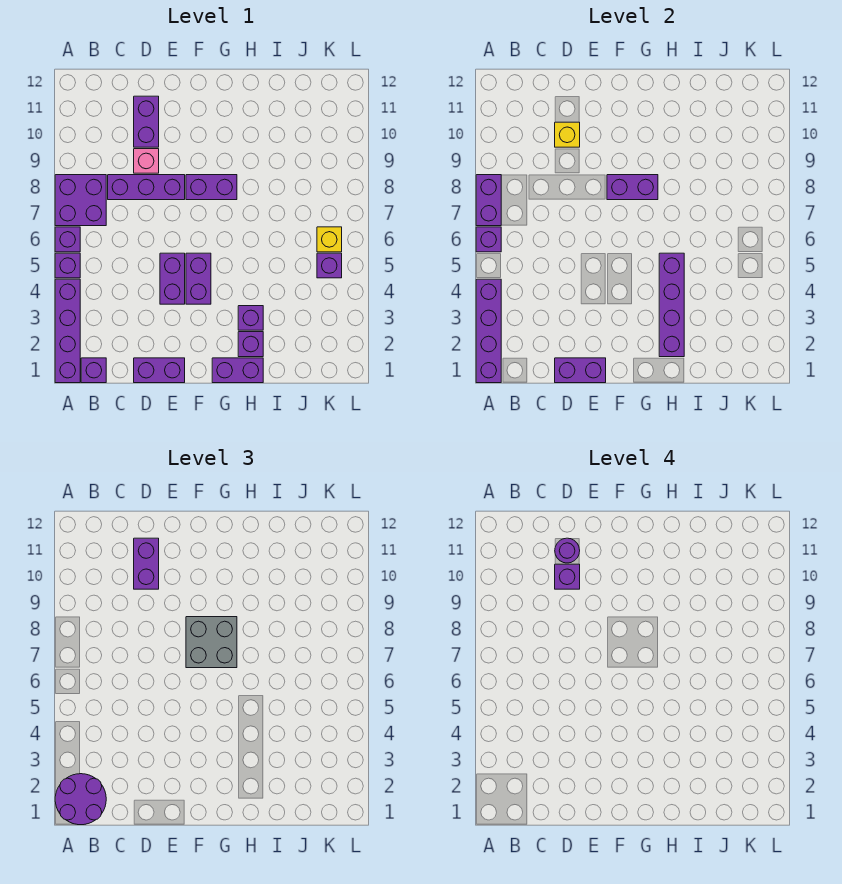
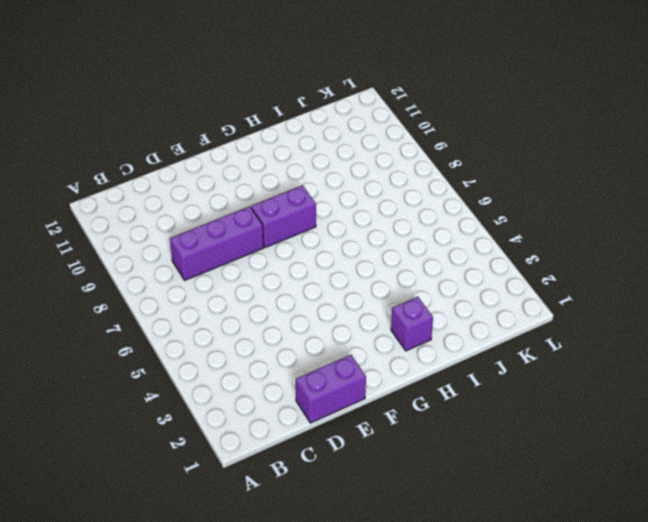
none -> purple 1x4 brick [55,279,80,383]
none -> purple 1x1 brick [55,253,80,278]
none -> purple 1x1 brick [55,227,80,252]

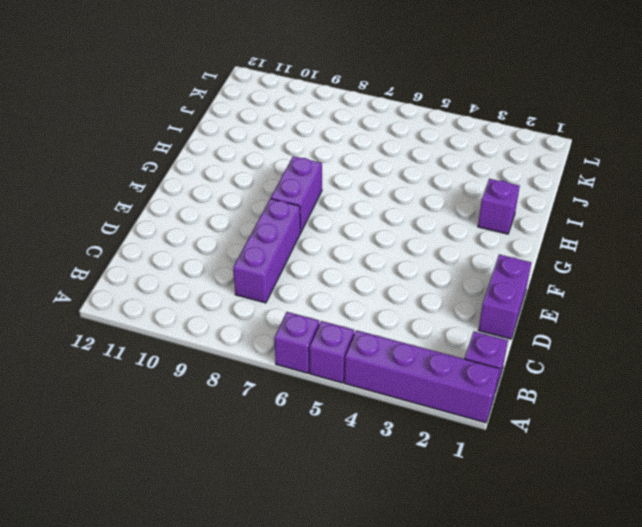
none -> purple 2x2 brick [55,175,106,226]
none -> pink 1x1 brick [134,149,159,173]
none -> purple 1x2 brick [134,96,159,147]

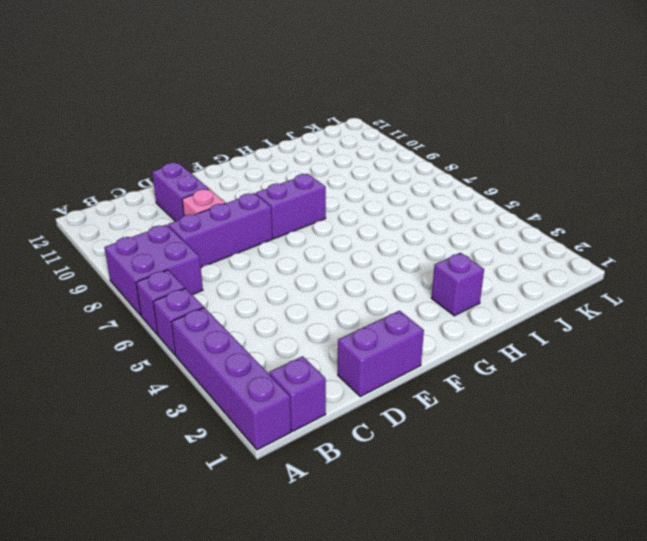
none -> purple 1x2 brick [160,253,185,304]
none -> purple 1x2 brick [186,253,211,304]
none -> purple 1x2 brick [212,358,263,383]

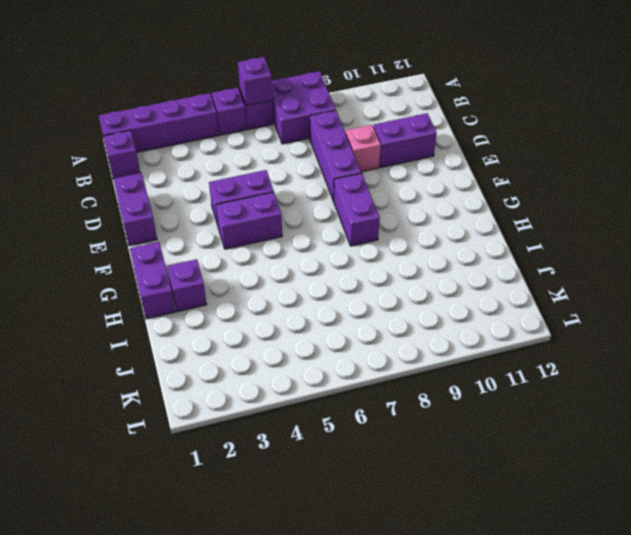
none -> purple 1x1 brick [238,306,263,330]
none -> purple 1x1 brick [317,253,342,278]
none -> yellow 1x1 brick [317,227,342,252]

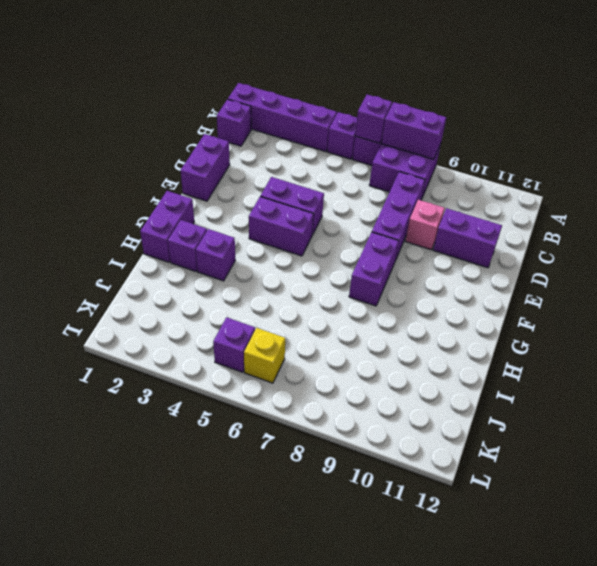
none -> purple 1x4 brick [476,279,501,383]
none -> purple 1x2 brick [555,358,606,383]
none -> yellow 1x1 brick [555,122,580,147]

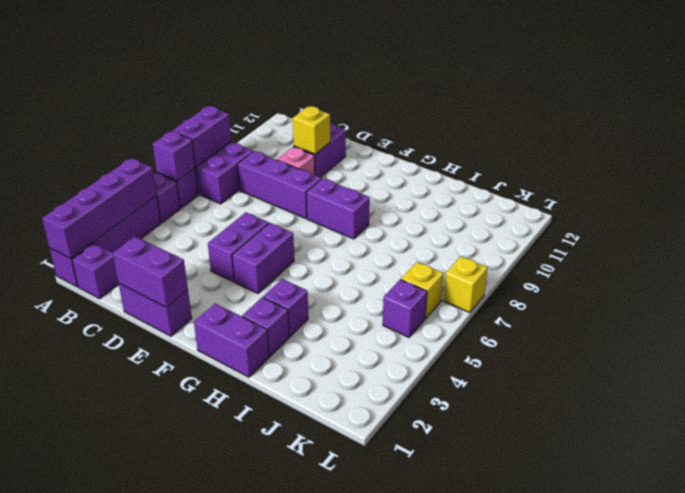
yellow 1x1 brick [443,256,488,313] -> none
none -> purple 1x2 brick [607,175,658,200]
none -> purple 1x4 brick [659,253,684,357]
none -> purple 2x2 round brick [55,774,106,825]

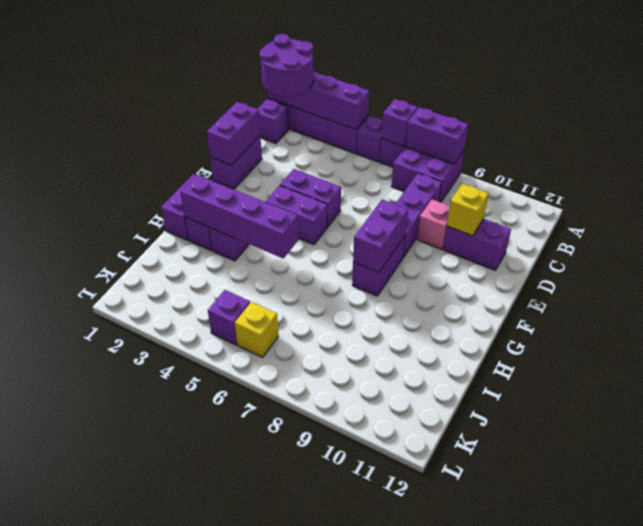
none -> purple 1x2 brick [134,538,159,589]
none -> grey 2x2 brick [186,617,237,668]
none -> purple 1x1 brick [555,564,580,589]

